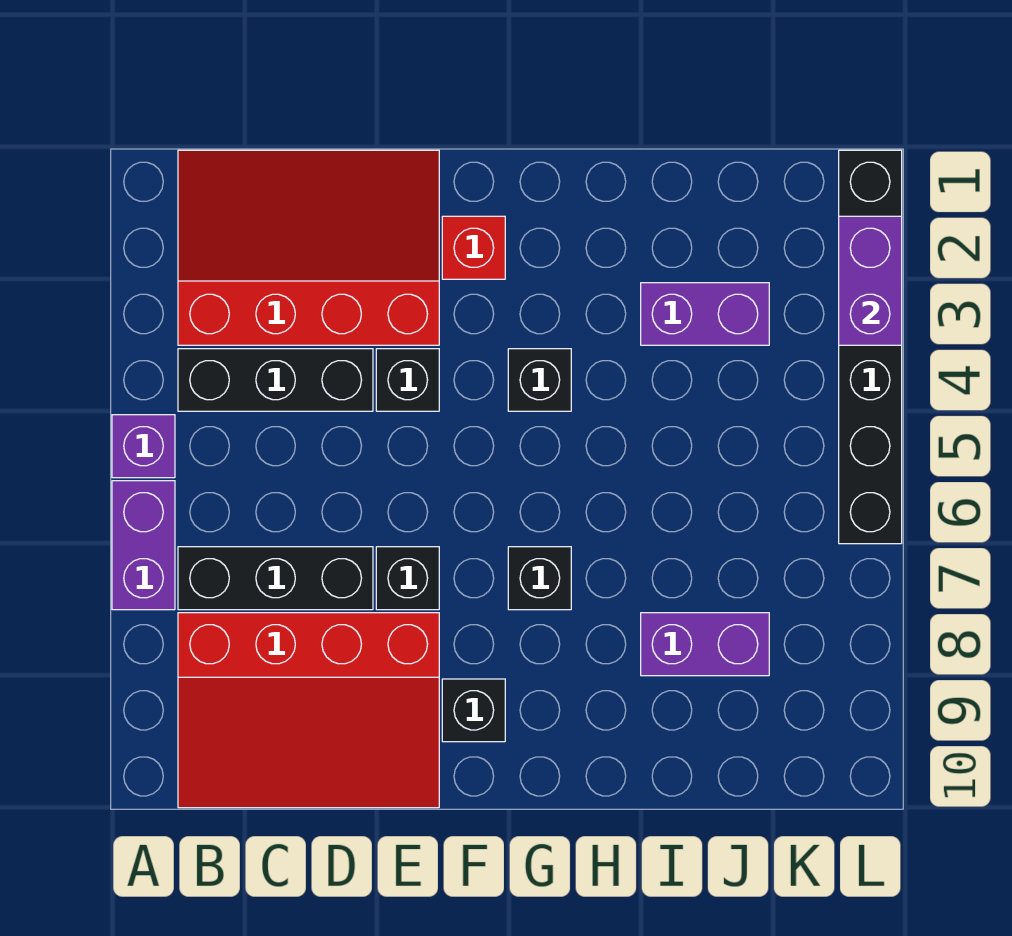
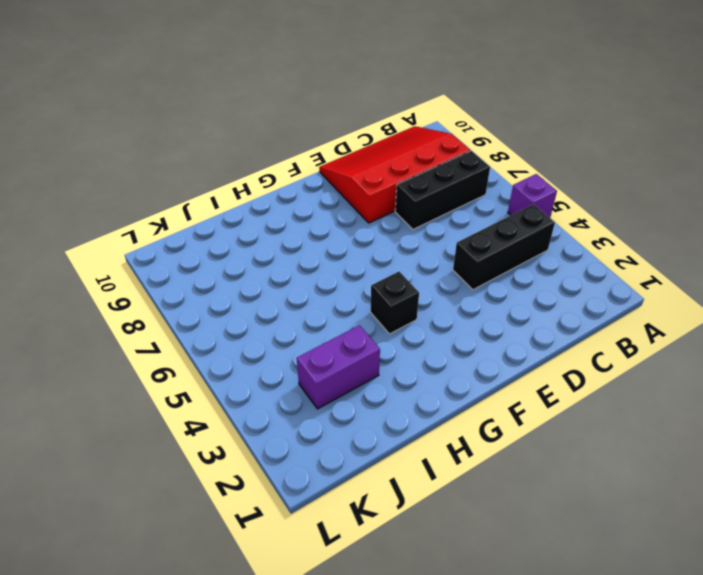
none -> purple 1x2 brick [112,481,175,610]
none -> red 3x4 slope [178,150,439,345]
none -> black 1x1 brick [376,349,439,411]

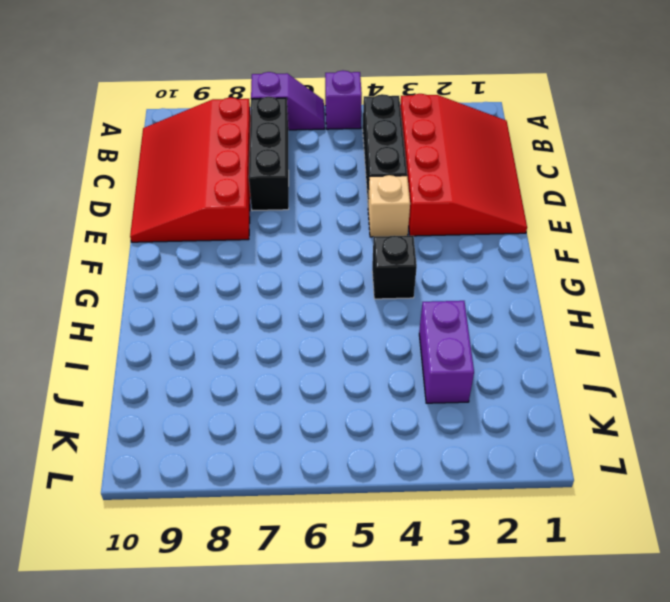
purple 1x2 slope [251,72,325,130] -> purple 1x2 brick [112,481,175,610]
tan 1x1 brick [368,175,410,237] -> black 1x1 brick [376,349,439,411]
none -> black 1x1 brick [376,547,439,610]
none -> red 1x1 brick [442,216,505,279]
none -> black 1x1 brick [442,679,505,742]

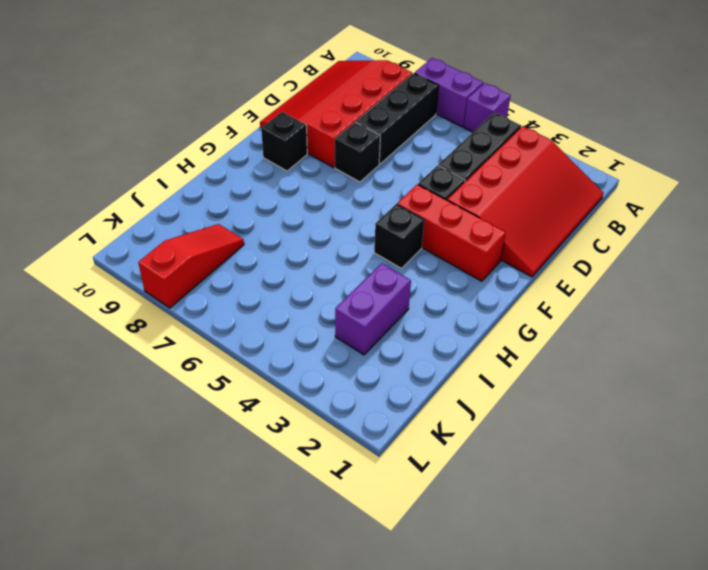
red 1x3 brick [397,184,506,281] -> red 1x1 brick [442,216,505,279]
red 1x3 slope [138,224,244,308] -> purple 1x2 brick [641,613,769,676]
none -> black 1x1 brick [508,547,571,610]
none -> black 1x6 brick [839,150,902,544]
none -> purple 1x2 brick [839,216,902,345]

